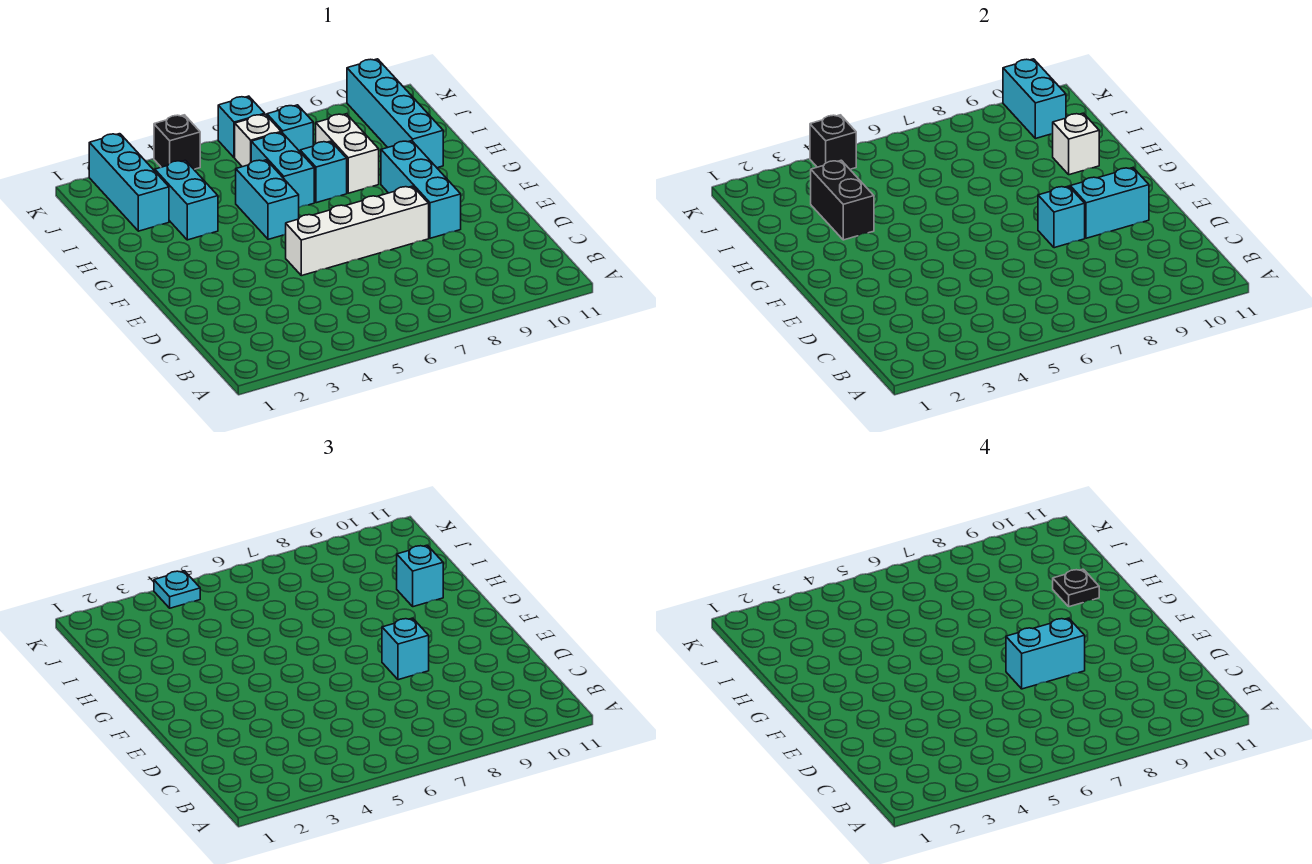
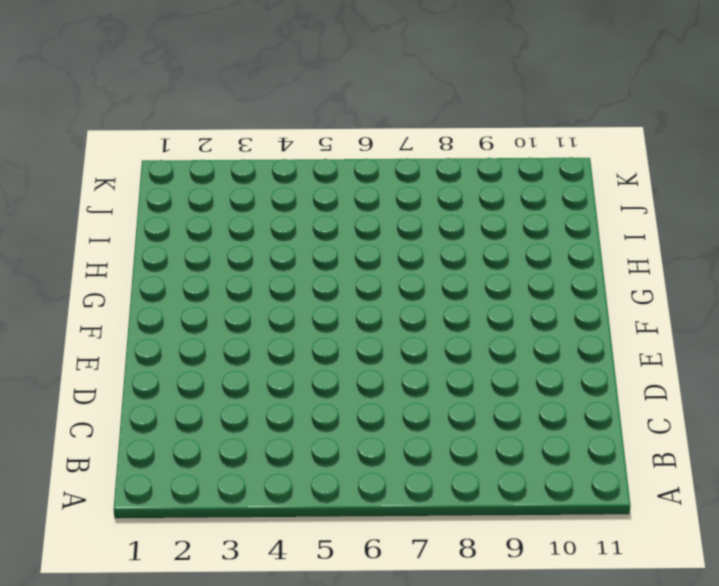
none -> white 1x4 brick [286,186,429,276]
none -> cyan 1x3 brick [381,141,461,238]
none -> cyan 1x2 brick [236,160,299,239]

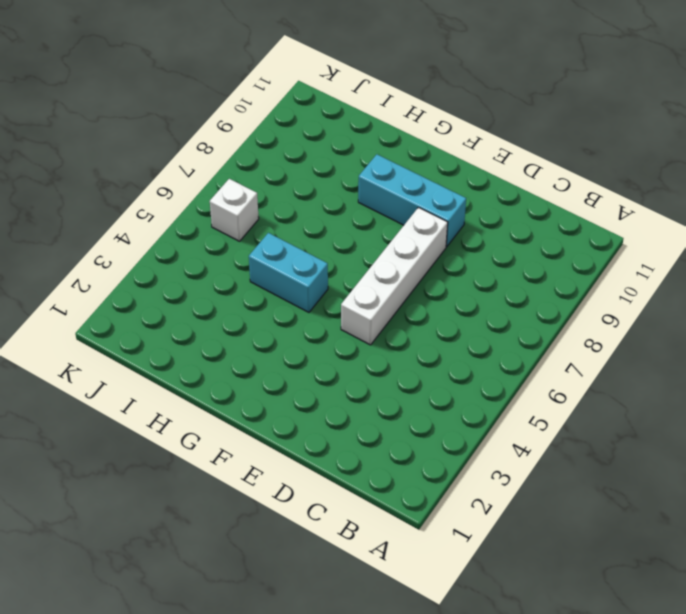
none -> cyan 1x2 brick [155,160,218,240]
none -> cyan 1x2 brick [251,132,314,207]
none -> cyan 1x1 brick [300,141,347,203]

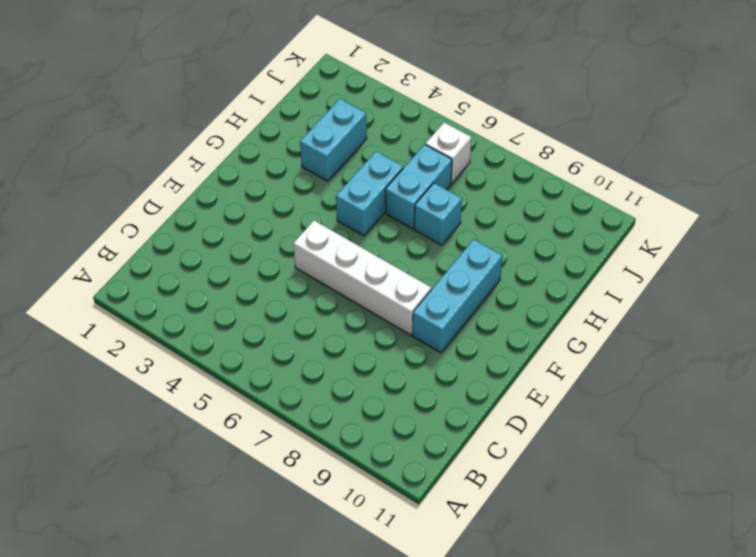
none -> white 1x2 brick [316,114,379,193]
none -> cyan 1x4 brick [347,59,443,168]
none -> cyan 1x3 brick [89,134,169,231]

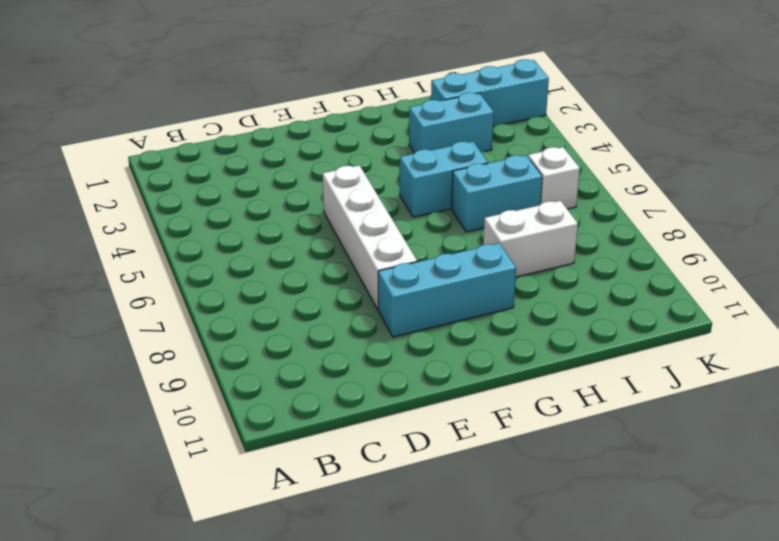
none -> cyan 1x1 brick [300,141,347,203]
none -> cyan 1x4 brick [347,59,443,168]
none -> cyan 1x1 brick [267,105,313,151]

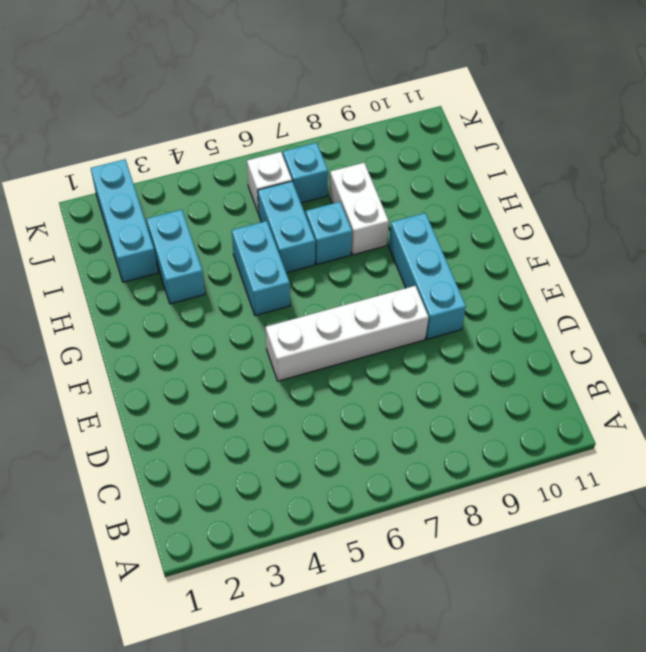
none -> cyan 1x4 brick [347,59,443,168]
none -> black 1x1 brick [154,115,200,169]
none -> cyan 1x1 brick [218,96,265,158]

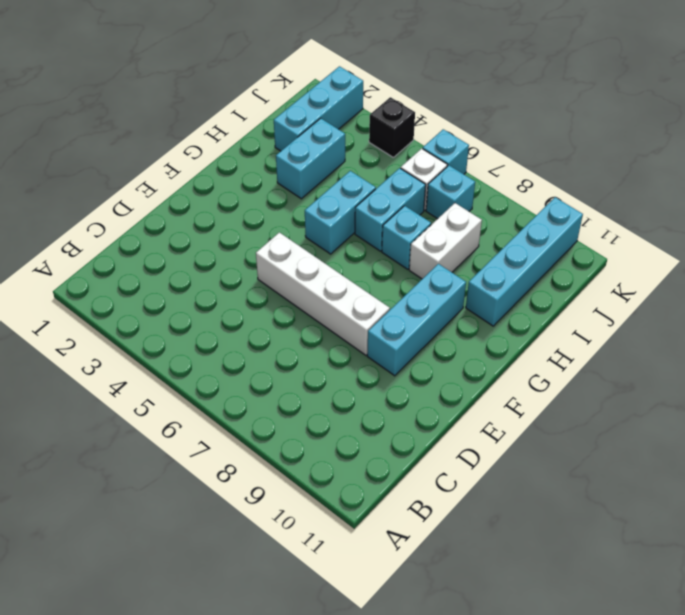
none -> cyan 1x1 brick [1038,186,1085,248]
none -> cyan 1x2 brick [1070,168,1149,238]
none -> black 1x2 brick [811,160,874,240]

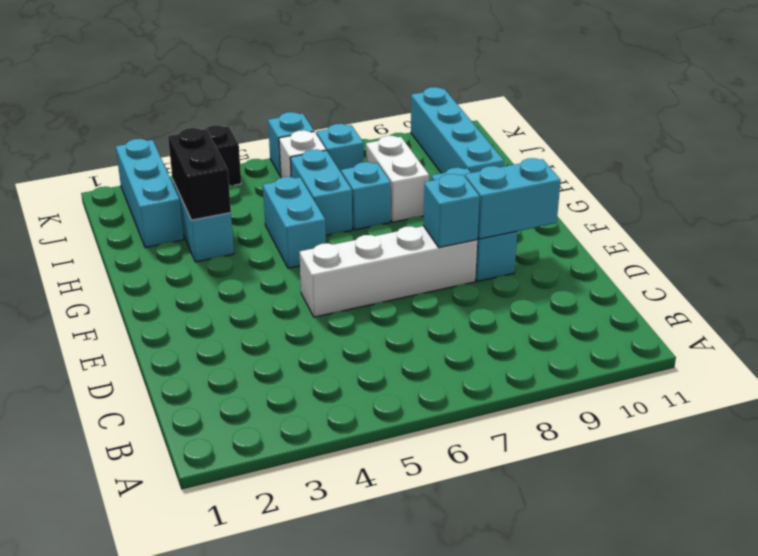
none -> white 1x1 brick [1053,113,1099,175]
none -> cyan 1x2 brick [1003,59,1066,139]
none -> black 1x1 brick [810,115,856,169]

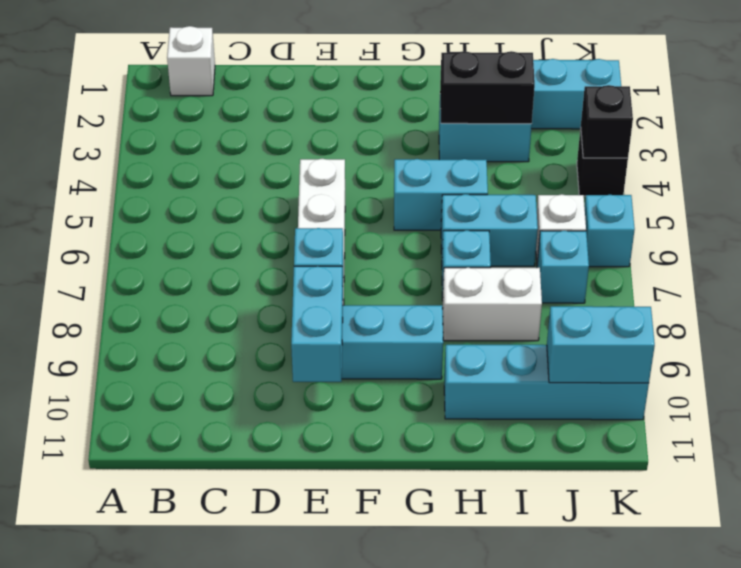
white 1x1 brick [167,26,215,96] -> white 1x1 brick moved to [1053,113,1099,175]
none -> cyan 1x1 brick [382,618,429,680]
none -> cyan 1x1 brick [397,545,443,607]
none -> cyan 1x1 plate [154,571,200,608]

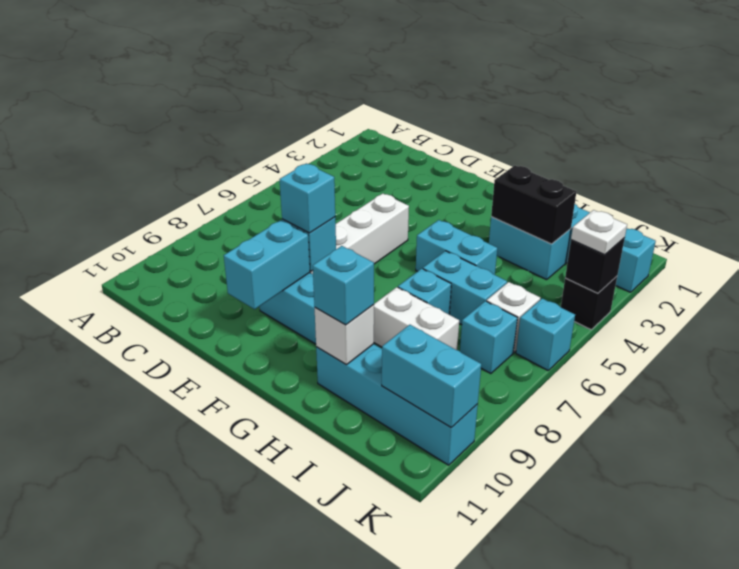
white 1x1 plate [571,210,627,255] -> cyan 1x1 plate [154,571,200,608]
none -> cyan 1x2 brick [1006,618,1085,689]
none -> black 1x1 plate [1053,569,1099,607]

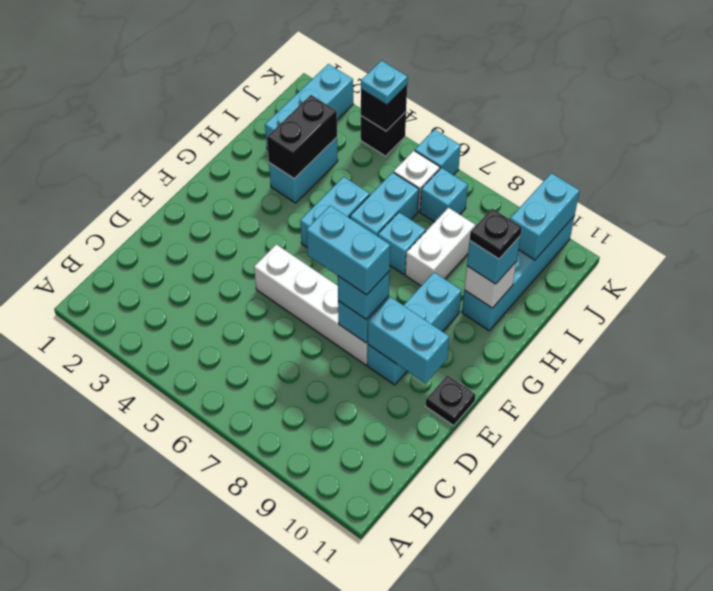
black 1x1 plate [426,375,476,425] -> none

